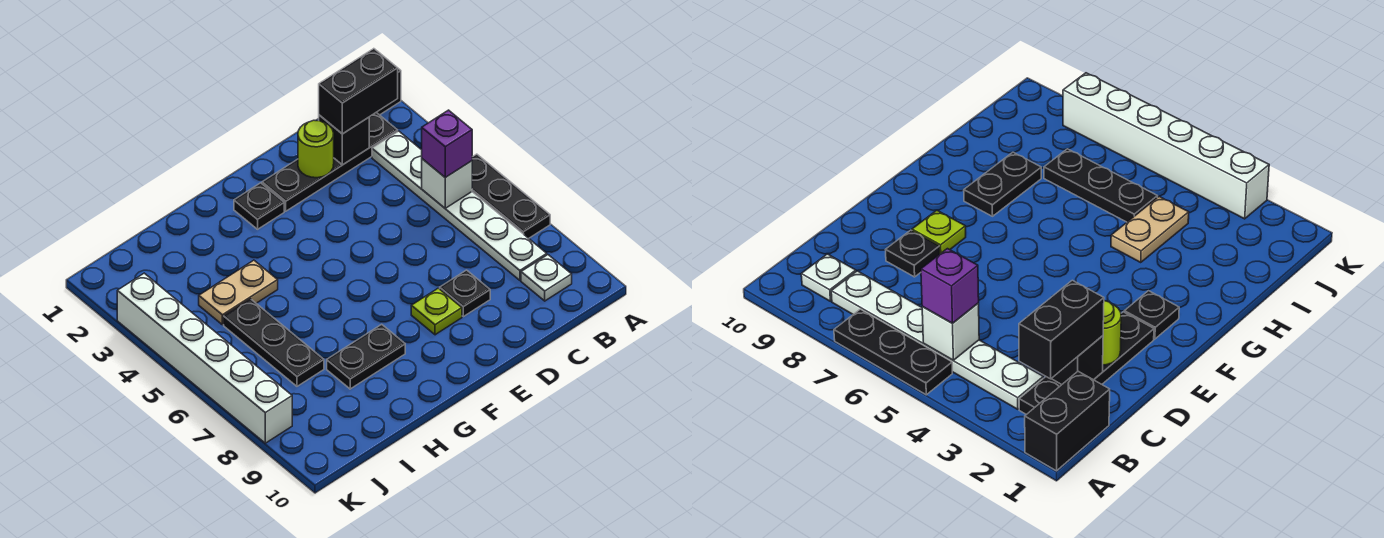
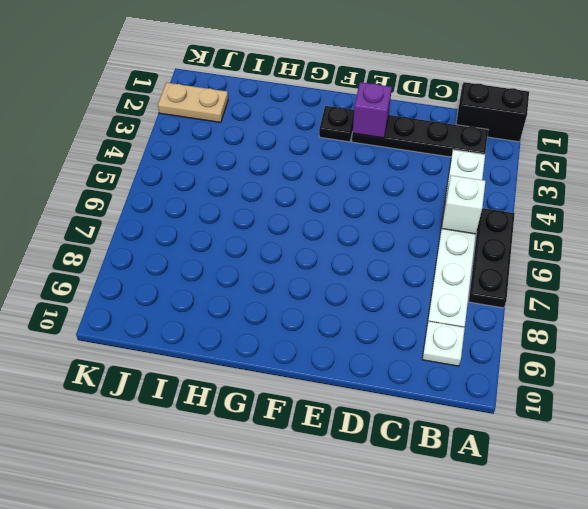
purple 1x1 brick [352,82,392,138] -> purple 1x1 brick moved to [422,110,472,177]
tan 1x2 plate [158,83,228,123] -> tan 1x2 plate moved to [199,260,278,325]
none -> black 1x1 plate [440,270,490,317]
none -> lime 1x1 plate [411,288,462,335]
none -> black 1x2 plate [327,324,405,389]

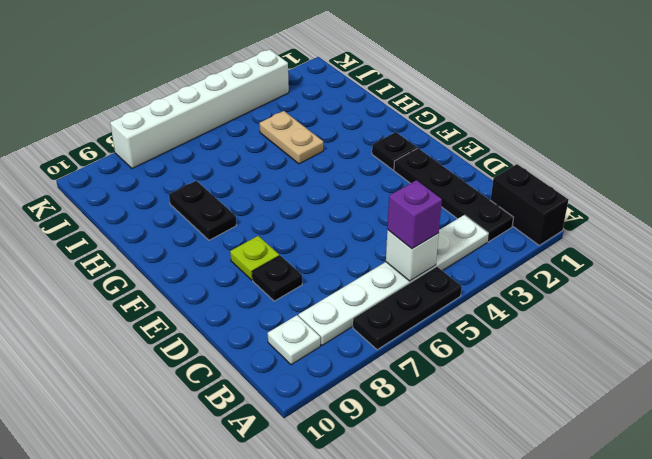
none -> black 1x3 plate [224,299,324,386]
none -> black 1x1 brick [319,115,369,165]
none -> lime 1x1 round brick [298,120,334,178]

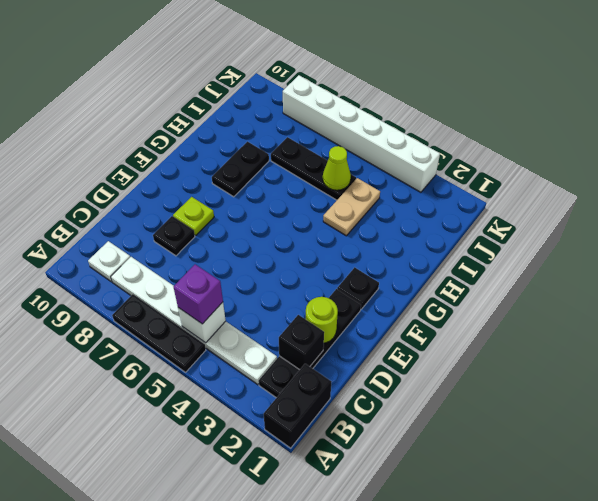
lime 1x1 cone [323,146,351,190] -> none
none -> black 1x2 brick [319,49,398,134]

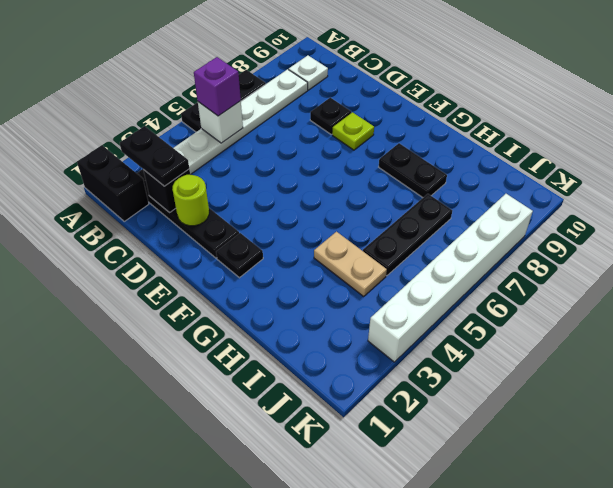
black 1x2 plate [120,126,189,186] -> black 1x2 brick [319,49,398,134]

